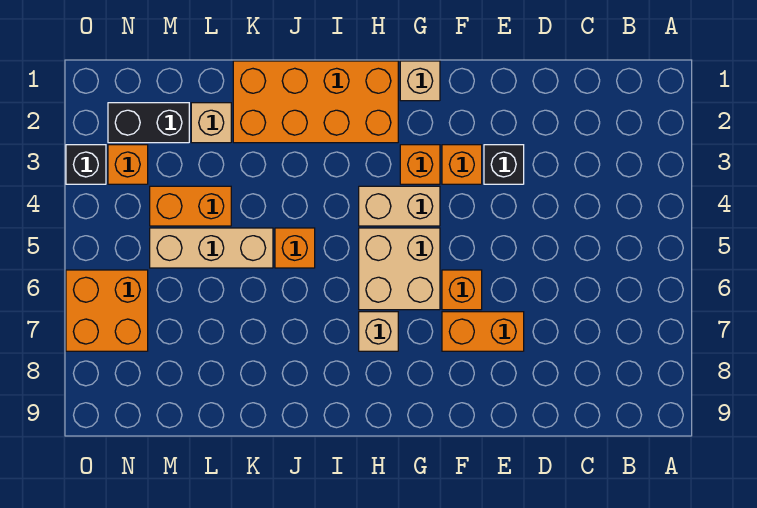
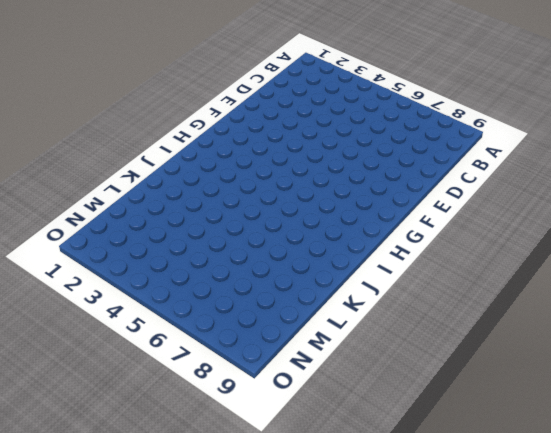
none -> black 1x1 brick [484,145,524,184]
none -> orange 1x2 brick [442,312,524,351]
none -> orange 1x1 brick [442,145,482,184]

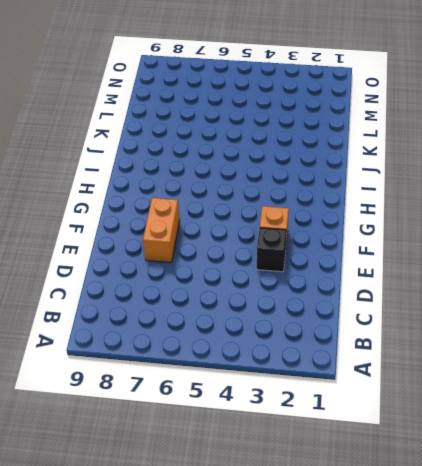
none -> orange 1x1 brick [442,270,482,310]
none -> tan 1x1 brick [400,61,440,101]
none -> orange 1x1 brick [400,145,440,184]

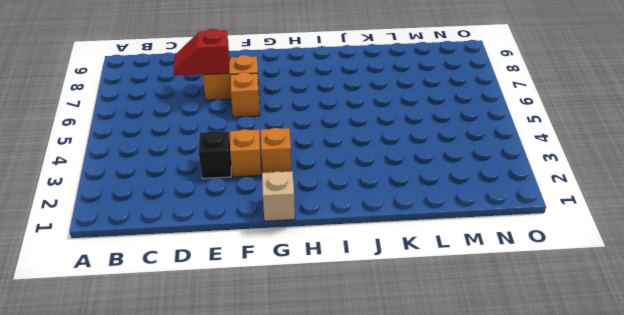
red 1x2 slope [174,29,230,76] -> none
none -> tan 1x2 brick [359,186,440,226]
none -> tan 2x2 brick [359,228,440,310]
none -> orange 2x4 brick [233,61,398,143]

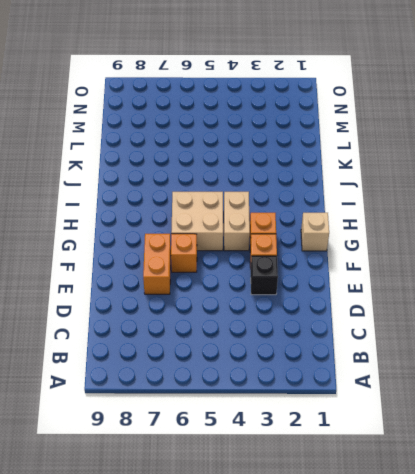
none -> orange 2x4 brick [233,61,398,143]
none -> tan 1x1 brick [359,312,398,351]
none -> orange 1x1 brick [275,228,315,268]

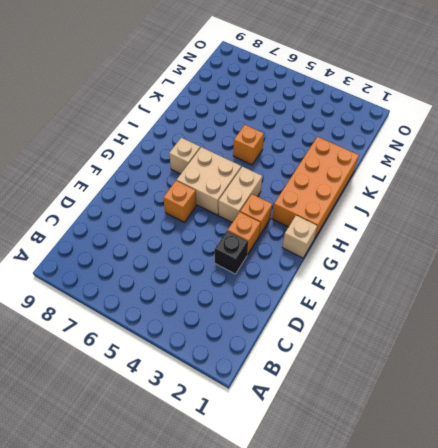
none -> orange 1x2 brick [442,312,524,351]
none -> tan 1x3 brick [150,228,273,268]
none -> tan 1x1 brick [191,103,231,143]

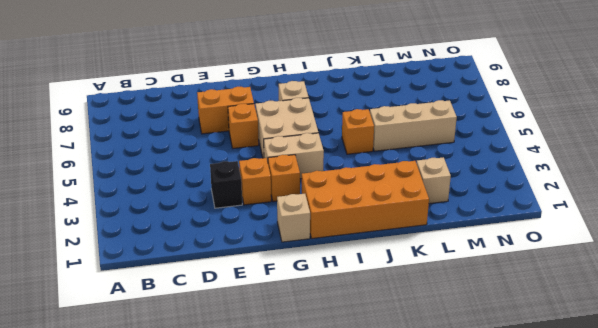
none -> orange 1x2 brick [150,186,231,226]
none -> black 1x2 brick [108,103,189,143]
none -> orange 1x1 brick [108,145,148,184]

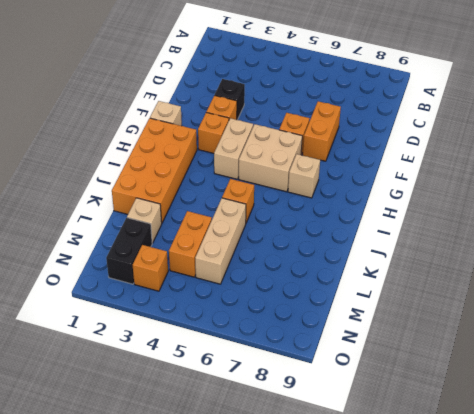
none -> orange 2x2 brick [66,270,148,351]
none -> black 1x1 brick [66,145,106,184]

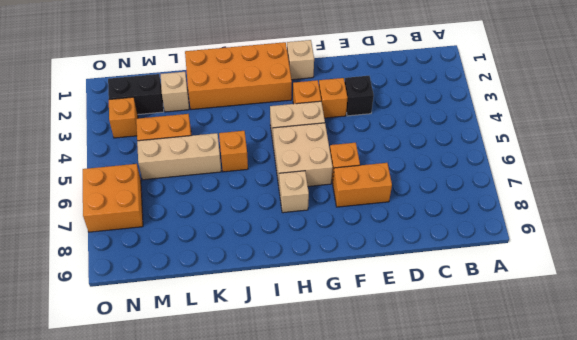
none -> black 1x1 brick [66,145,106,184]

